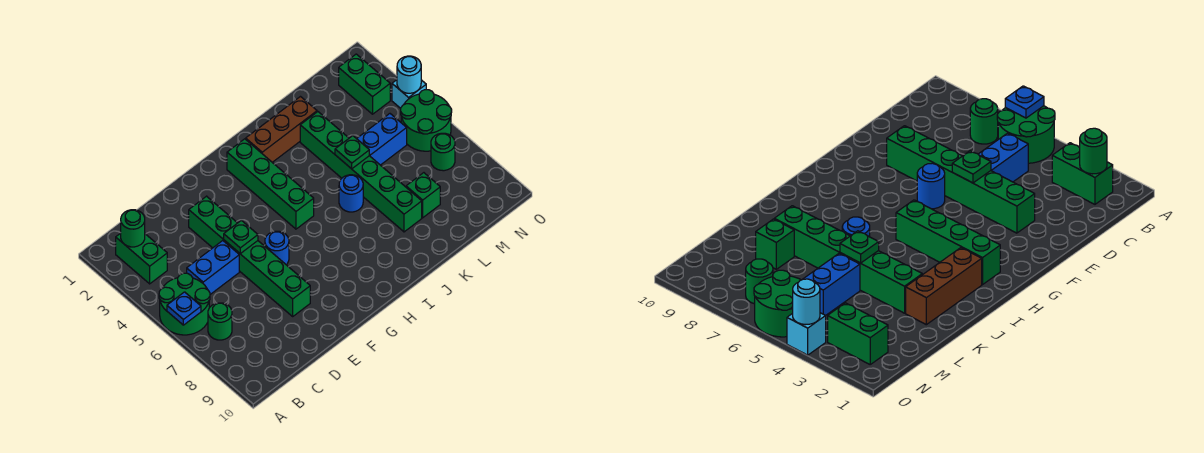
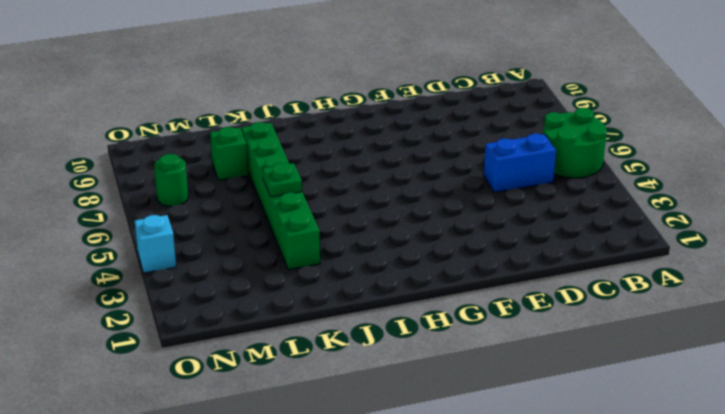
none -> green 1x2 brick [116,233,167,284]
none -> green 1x1 round brick [208,303,232,340]
none -> green 1x6 brick [189,196,310,316]

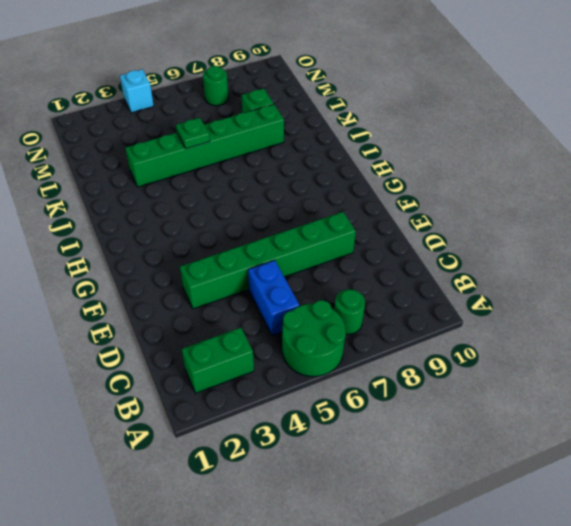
none -> blue 1x1 round brick [265,231,289,265]
none -> green 1x4 brick [227,139,314,229]
none -> brown 1x3 brick [246,97,317,162]

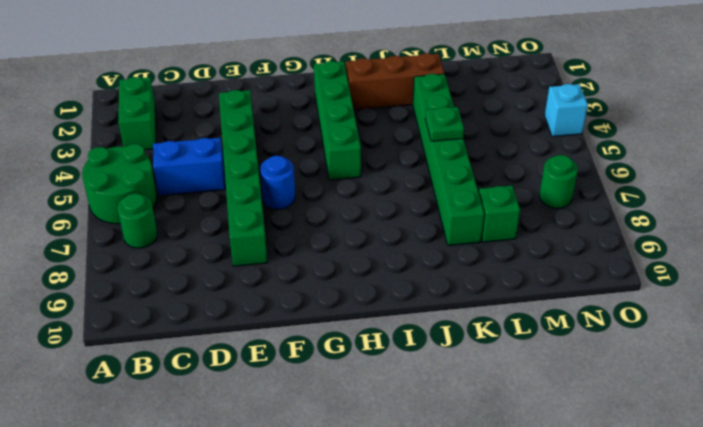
none -> blue 1x1 round brick [339,175,363,212]
none -> blue 1x2 brick [357,114,407,165]
none -> green 1x2 brick [339,54,390,114]

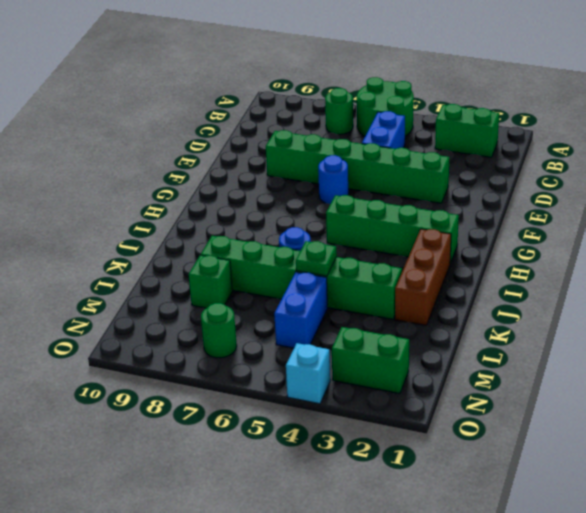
none -> green 2x2 round brick [401,90,452,151]
none -> blue 1x1 plate [167,292,201,325]
none -> green 1x1 round brick [121,210,145,247]

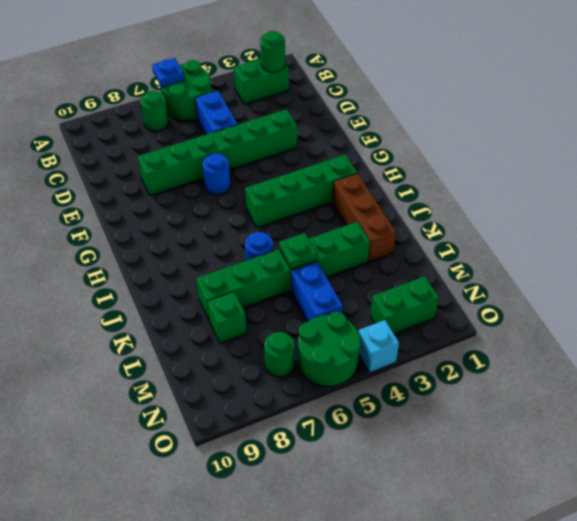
none -> green 1x1 plate [224,220,258,253]
none -> cyan 1x1 round brick [397,56,421,93]

